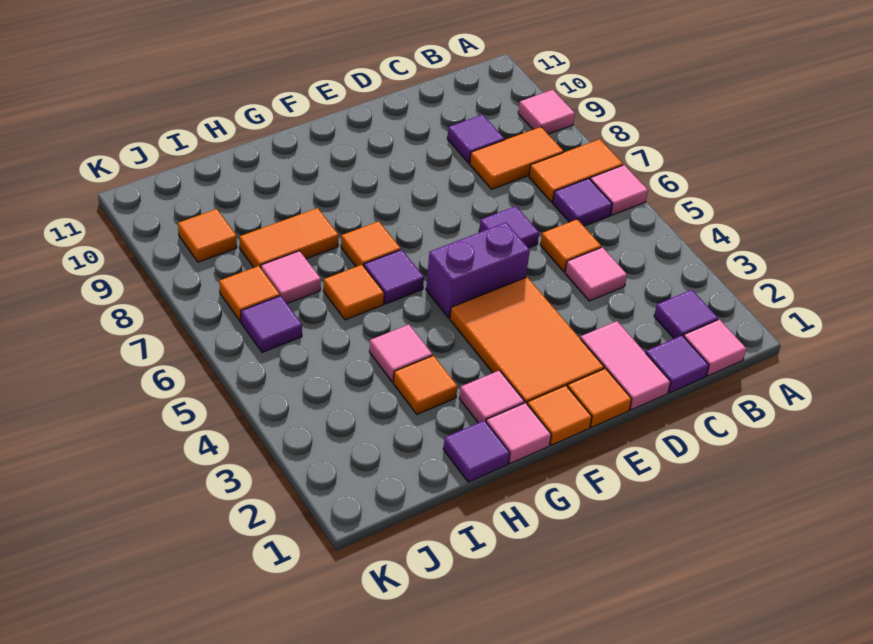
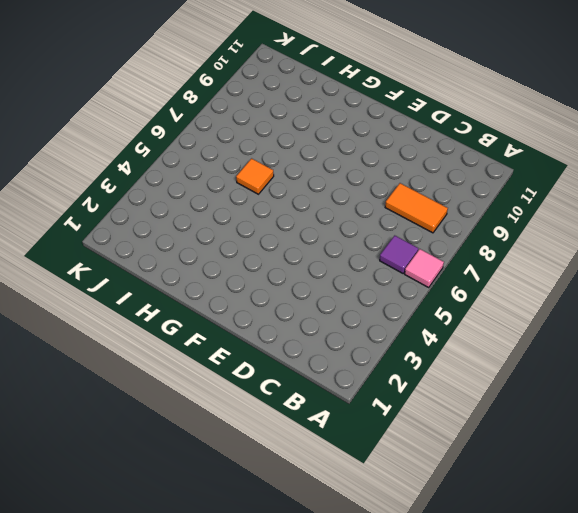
none -> orange 1x2 tile [529,139,623,202]
none -> pink 1x1 tile [518,90,575,134]
none -> pink 1x1 tile [684,319,746,376]
none -> purple 1x1 tile [654,290,718,339]

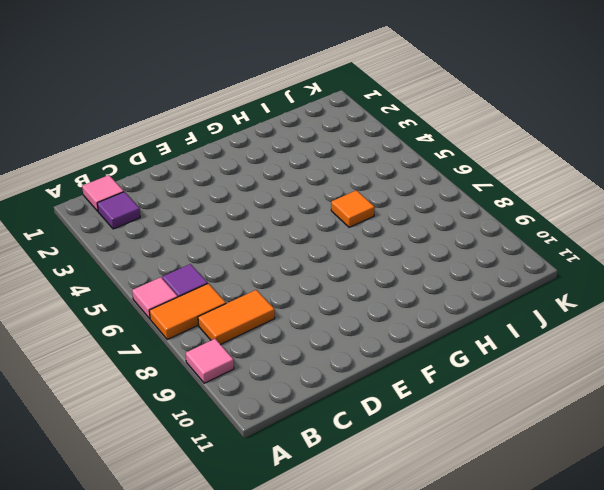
none -> purple 1x1 tile [646,336,709,393]
none -> pink 1x1 tile [565,247,627,301]
none -> orange 1x1 tile [540,219,601,272]
none -> purple 1x1 tile [447,115,504,163]

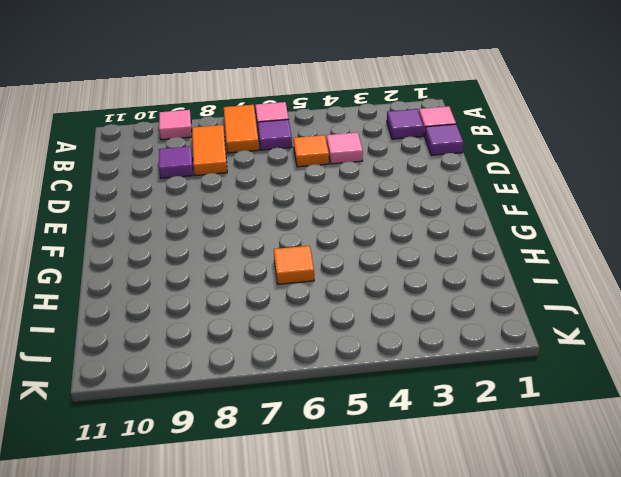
none -> pink 1x2 tile [580,321,671,410]
none -> purple 1x1 tile [479,206,539,248]
none -> orange 1x1 tile [568,368,632,427]
none -> orange 2x3 tile [450,277,604,404]

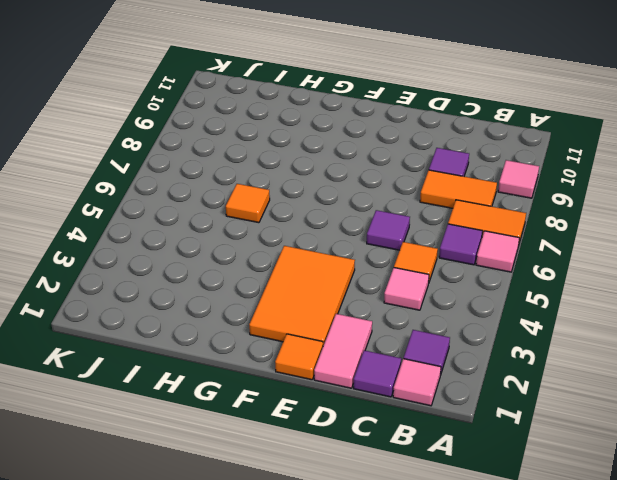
none -> purple 1x2 brick [426,222,530,318]
none -> orange 1x1 tile [527,386,592,445]
none -> pink 1x1 tile [486,403,551,464]
none -> pink 1x1 tile [459,370,524,423]

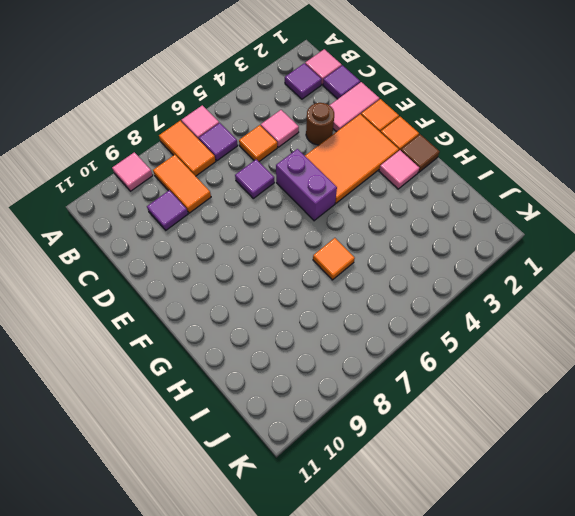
brown 1x1 round brick [306,103,334,145] -> none
brown 1x1 tile [401,134,440,173] -> pink 1x1 tile [486,403,551,464]
none -> purple 1x1 tile [364,250,424,304]
none -> orange 1x1 tile [341,221,401,267]
none -> purple 1x1 tile [443,420,510,482]
none -> orange 1x1 tile [393,356,457,414]

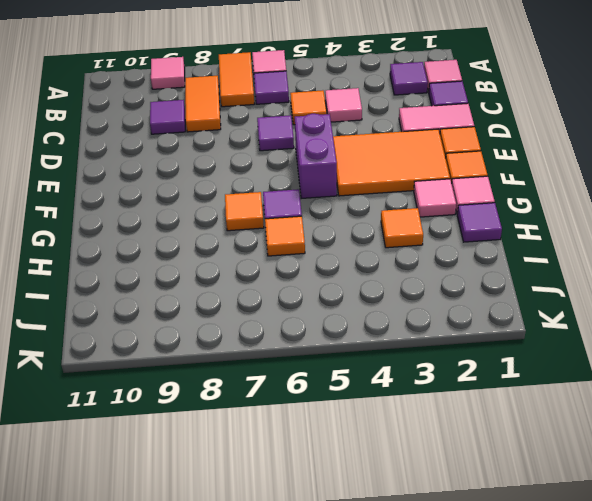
none -> pink 1x1 tile [369,325,432,382]
none -> orange 1x2 tile [240,208,339,268]
none -> pink 1x1 tile [261,251,321,304]
none -> purple 1x1 tile [241,296,302,352]

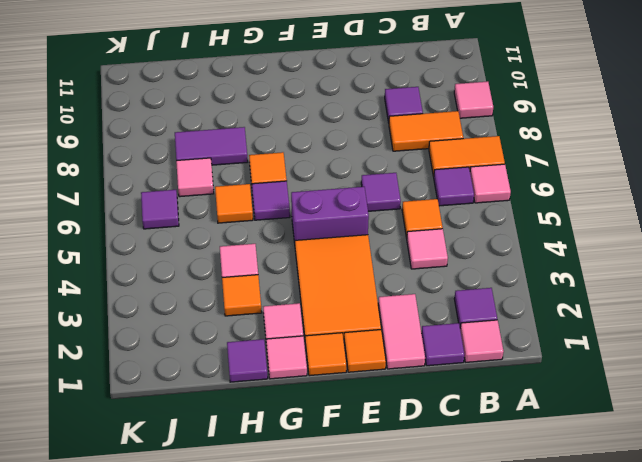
purple 1x2 tile [175,127,248,165] -> orange 1x2 tile [240,208,339,268]
none -> orange 1x1 tile [219,266,280,322]
none -> orange 1x1 tile [178,209,237,262]

